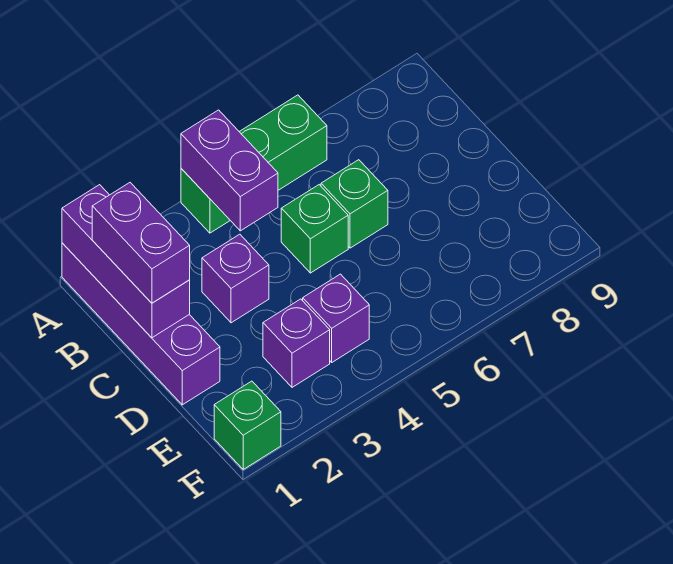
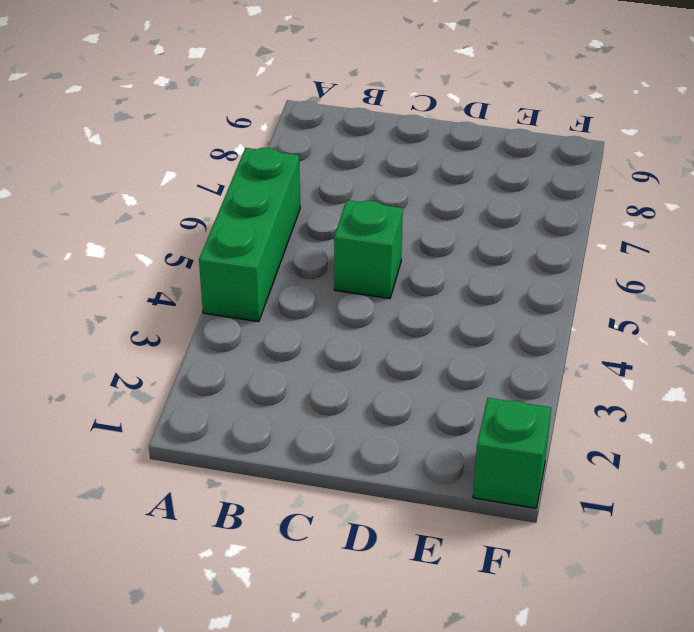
none -> purple 1x4 brick [62,243,220,405]
none -> purple 1x1 brick [202,234,269,323]

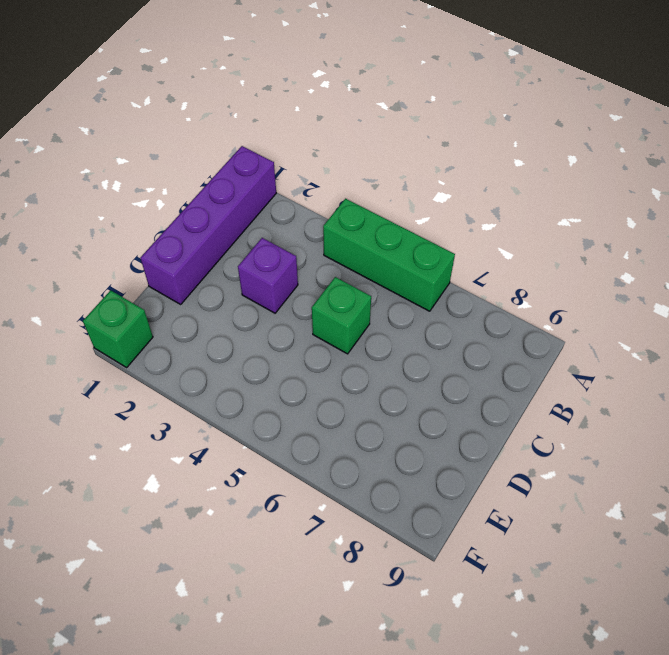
none -> green 1x1 brick [321,160,388,248]
none -> purple 1x1 brick [263,299,330,387]

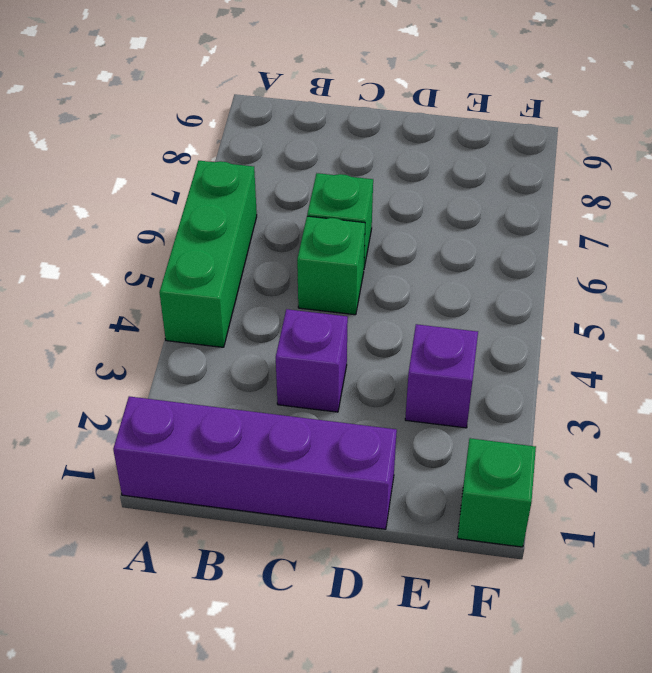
none -> purple 1x1 brick [303,274,369,362]
none -> purple 1x3 brick [62,185,190,338]

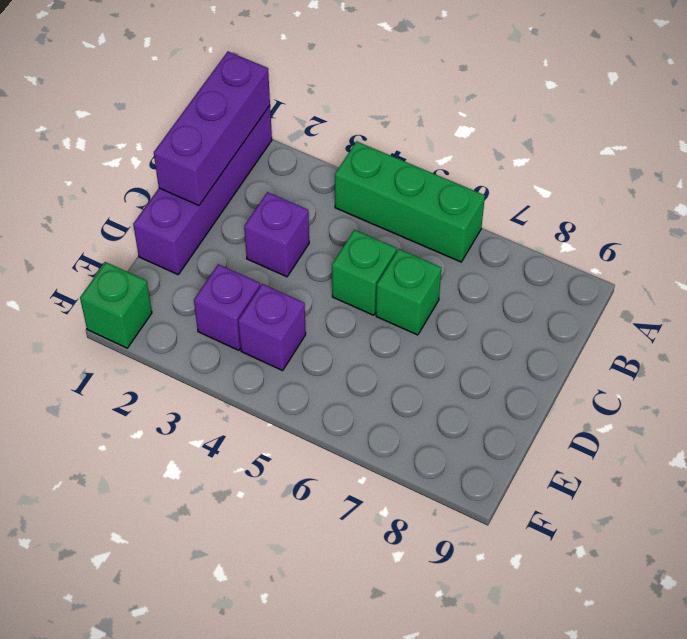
none -> purple 1x2 brick [181,110,278,231]
none -> purple 1x2 brick [92,183,190,303]

